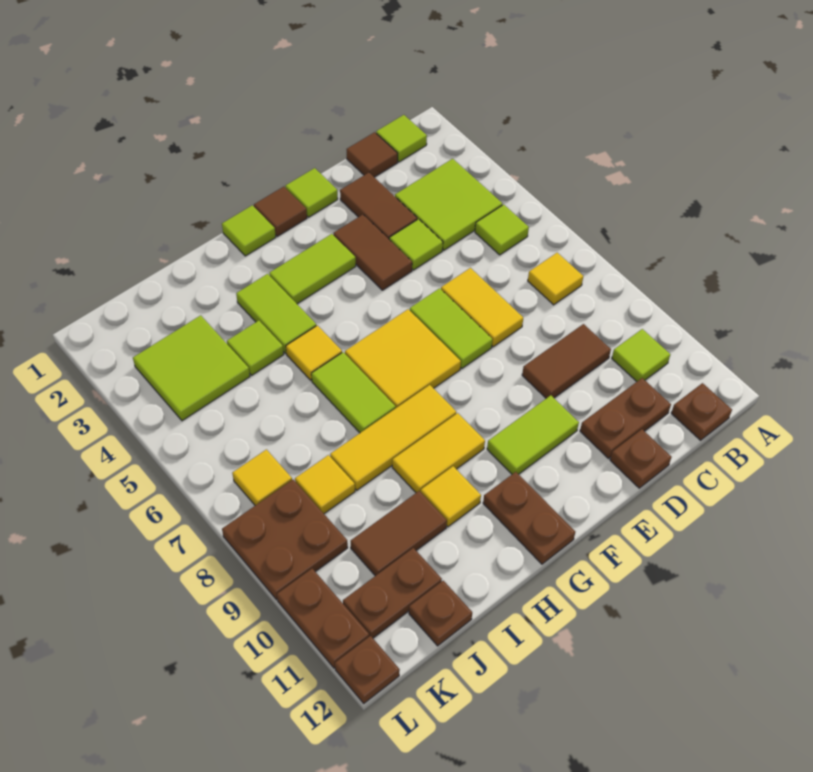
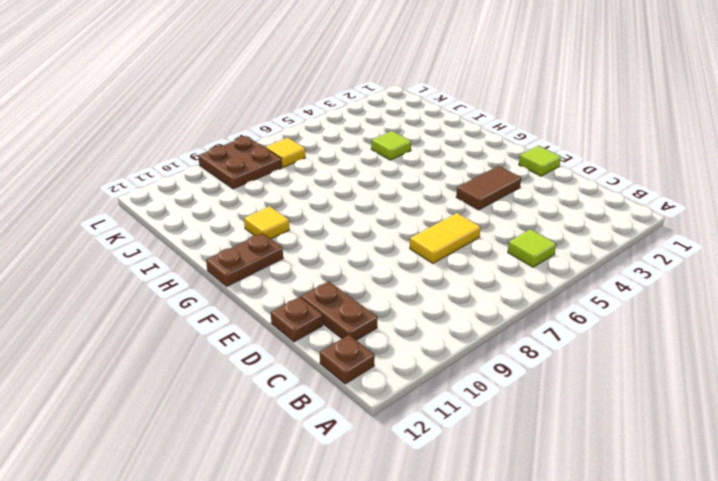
none -> lime 1x1 tile [376,115,427,162]
none -> lime 2x2 tile [395,159,502,250]
none -> yellow 1x1 tile [528,253,583,305]
none -> lime 1x1 tile [612,329,670,381]

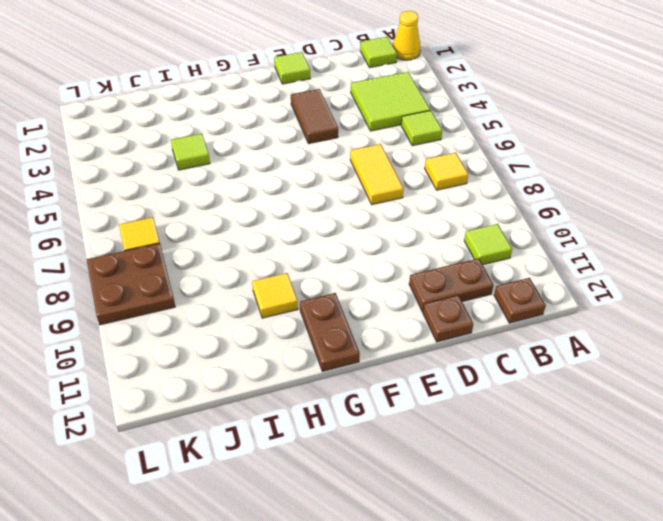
yellow 1x1 cone [393,11,420,60] -> none
none -> brown 1x1 tile [347,132,398,177]
none -> brown 1x2 tile [522,324,611,398]
none -> brown 1x2 tile [340,173,417,239]
none -> lime 1x1 tile [389,219,443,270]

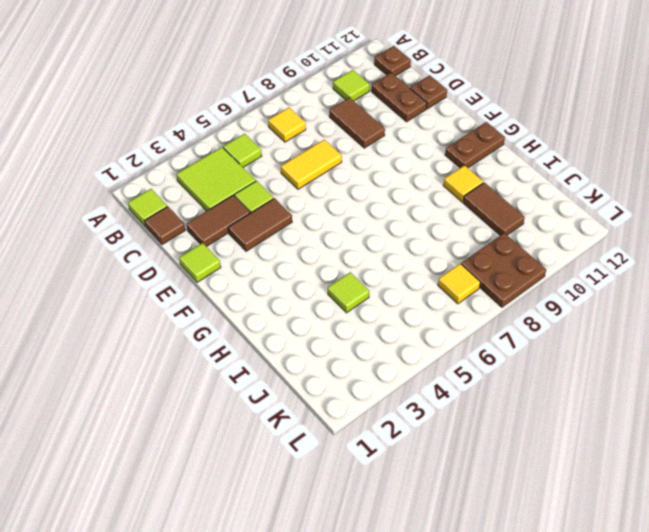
none -> lime 1x2 tile [410,288,492,368]
none -> lime 1x2 tile [487,395,579,474]
none -> brown 1x1 tile [254,187,307,236]
none -> lime 1x2 tile [269,234,356,304]

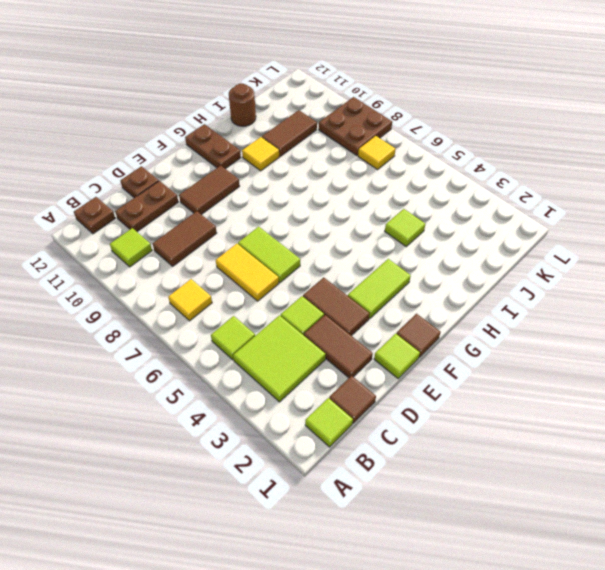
brown 1x2 tile [179,165,240,215] -> lime 1x2 tile [487,395,579,474]
brown 1x1 round brick [229,84,256,126] -> none
none -> yellow 2x2 tile [345,309,461,408]
none -> lime 1x1 tile [222,205,276,256]
none -> yellow 1x3 tile [330,385,456,490]
none -> yellow 1x2 tile [392,413,485,493]

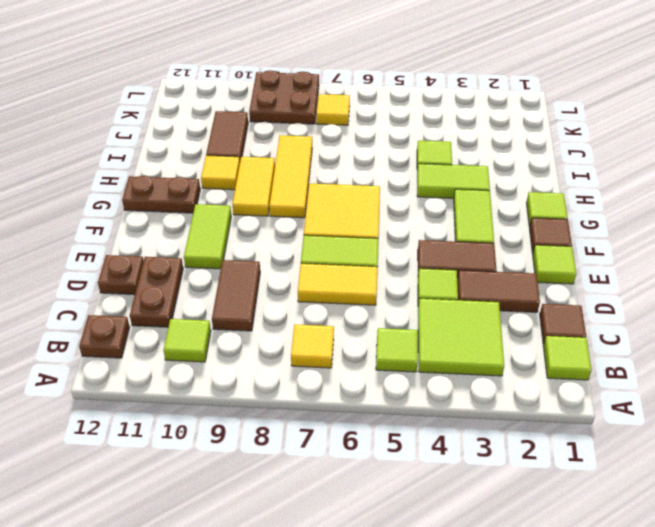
none -> yellow 1x1 tile [286,325,342,380]
none -> lime 1x2 tile [311,352,396,433]
none -> lime 2x2 tile [133,315,250,421]
none -> yellow 1x1 tile [295,455,355,514]

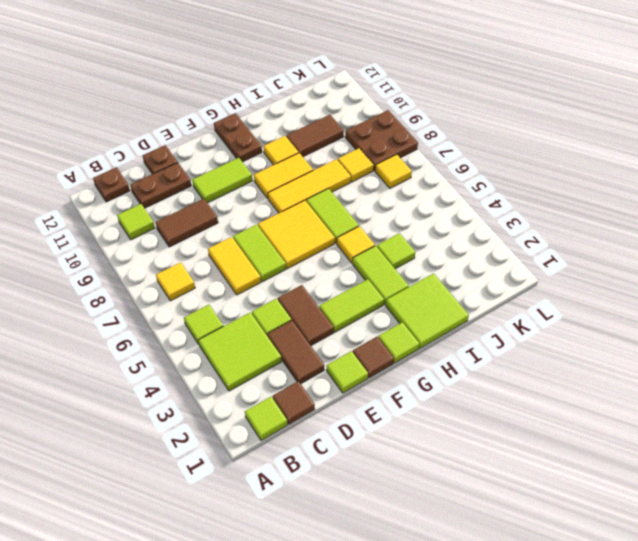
lime 2x2 tile [386,274,469,348] -> lime 2x2 tile moved to [133,315,250,421]
none -> brown 1x2 plate [343,548,442,638]
none -> brown 1x1 plate [409,581,472,646]
none -> brown 1x2 plate [277,569,369,668]
none -> brown 1x1 plate [335,636,400,703]

